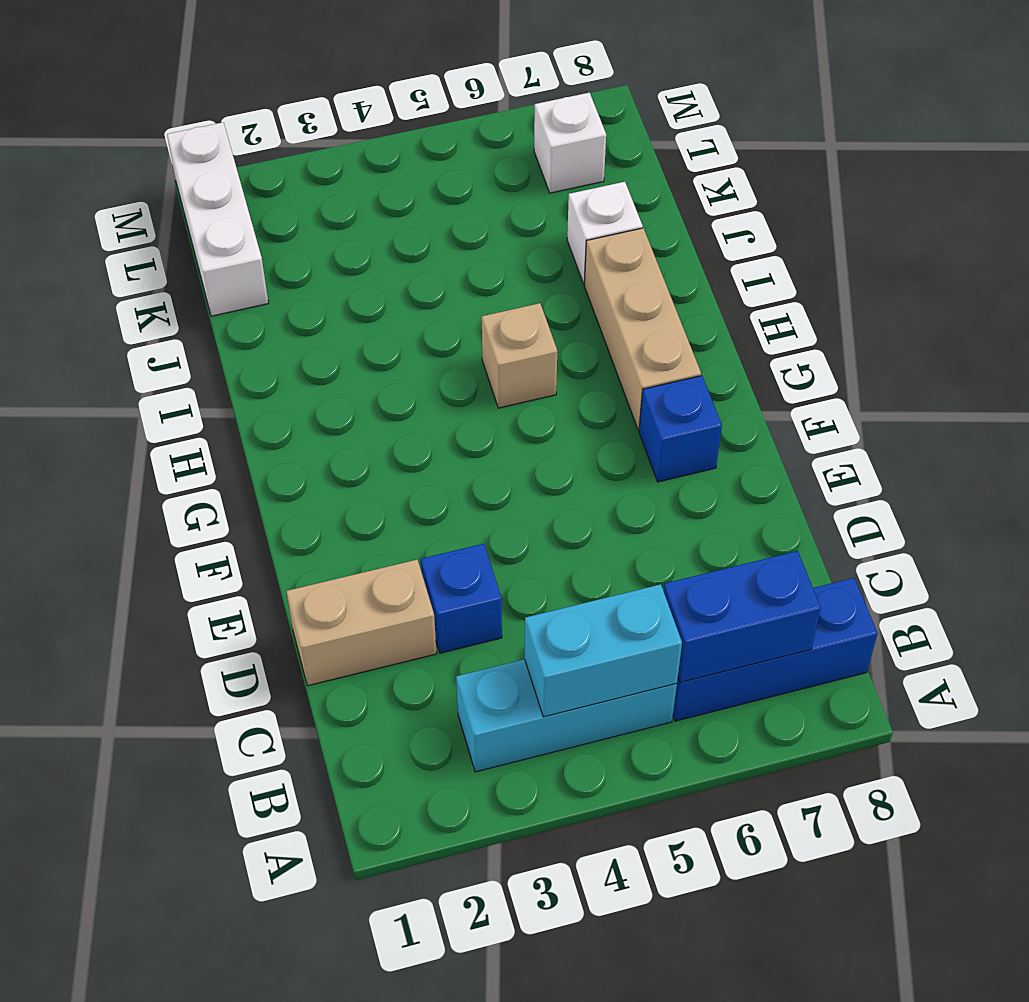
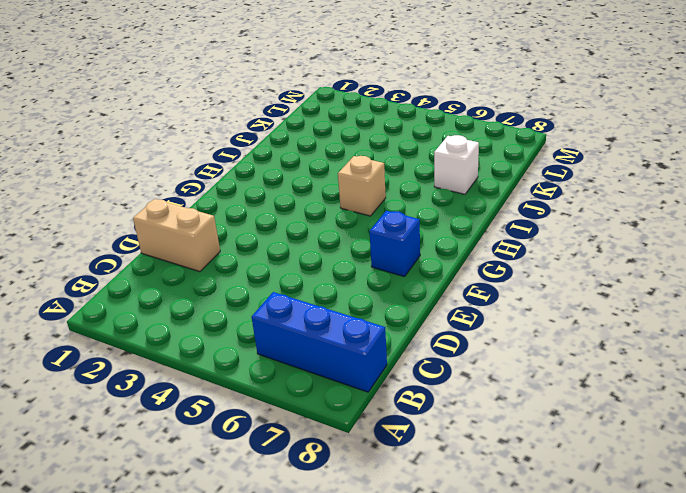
none -> cyan 1x3 brick [456,659,677,772]
none -> blue 1x1 brick [421,544,502,653]
none -> tan 1x3 brick [584,228,701,430]

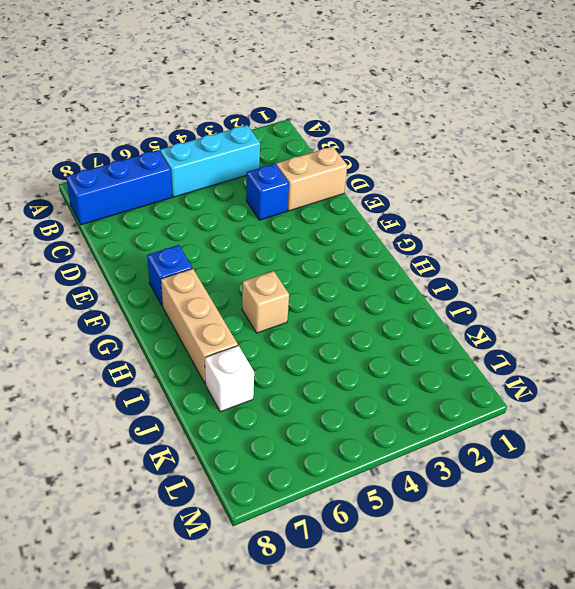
none -> white 1x3 brick [167,122,268,316]
none -> white 1x1 brick [534,93,606,193]
none -> cyan 1x2 brick [525,584,682,717]

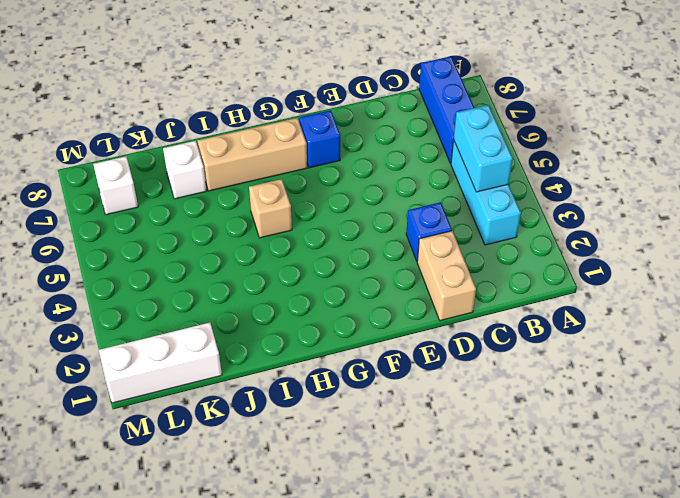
none -> blue 1x2 brick [663,551,821,683]

